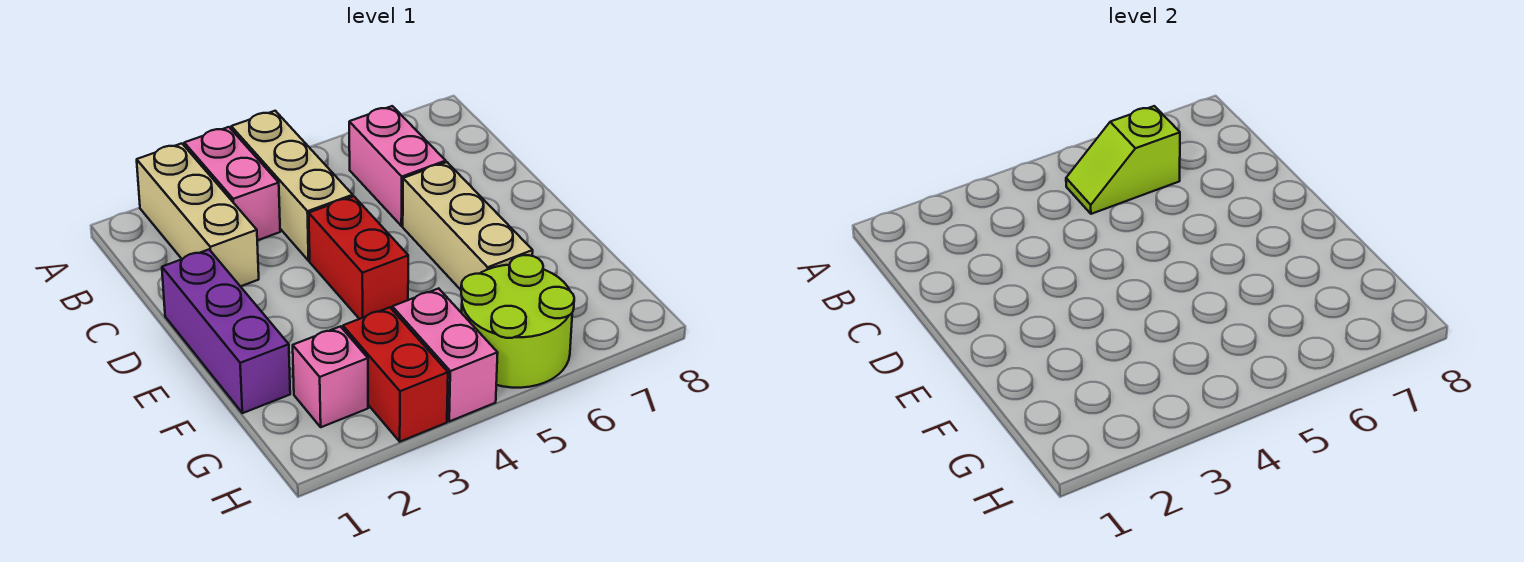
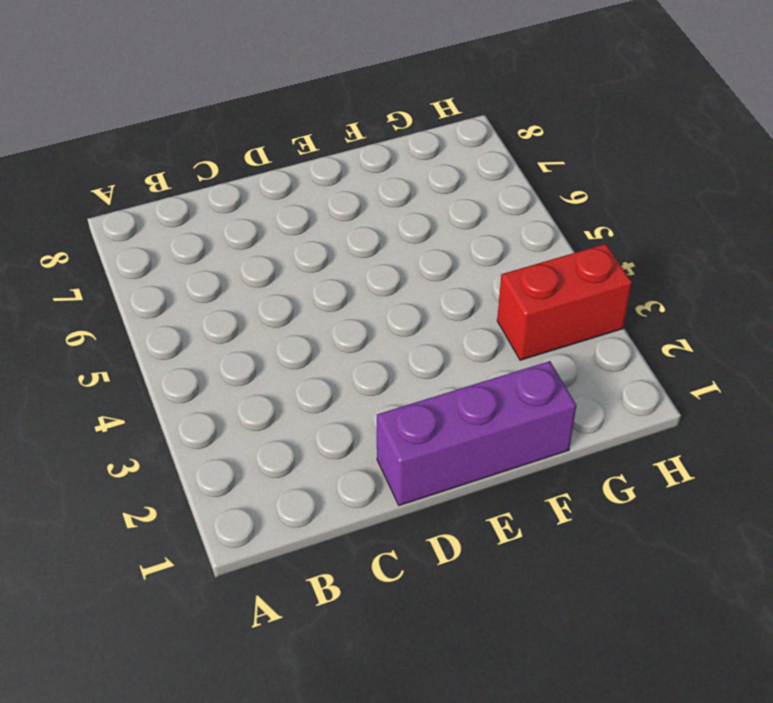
none -> tan 1x3 brick [137,143,259,286]
none -> pink 1x2 brick [184,127,280,240]
none -> tan 1x3 brick [231,111,353,261]

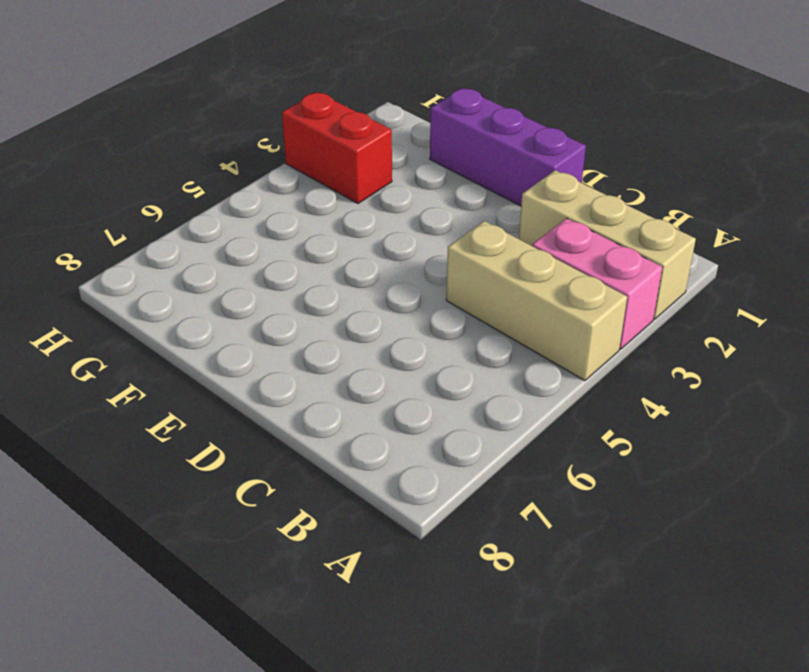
none -> pink 1x2 brick [349,106,446,226]
none -> red 1x2 brick [309,196,408,319]
none -> tan 1x3 brick [403,162,533,290]

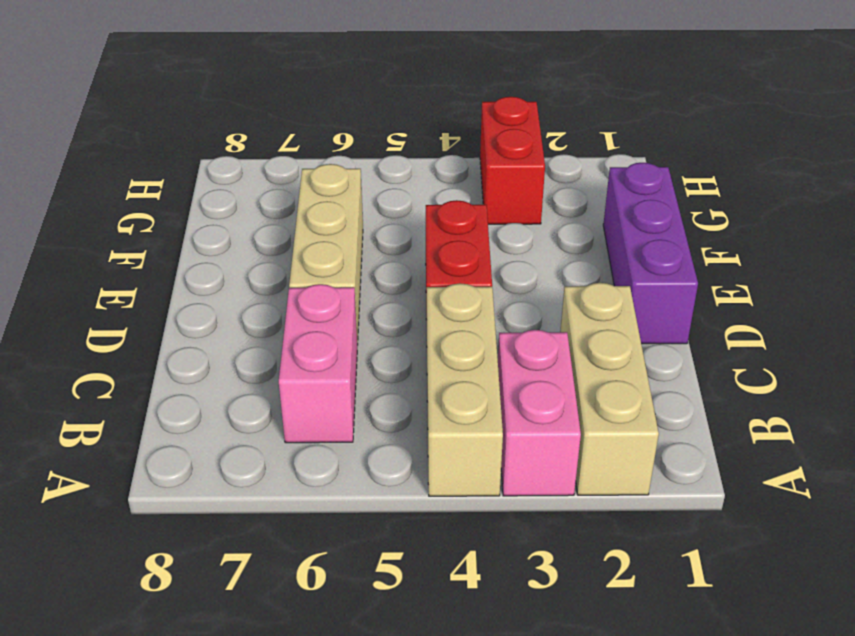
none -> pink 1x1 brick [293,326,368,427]
none -> pink 1x2 brick [392,288,498,421]
none -> lime 2x2 round brick [461,255,574,388]

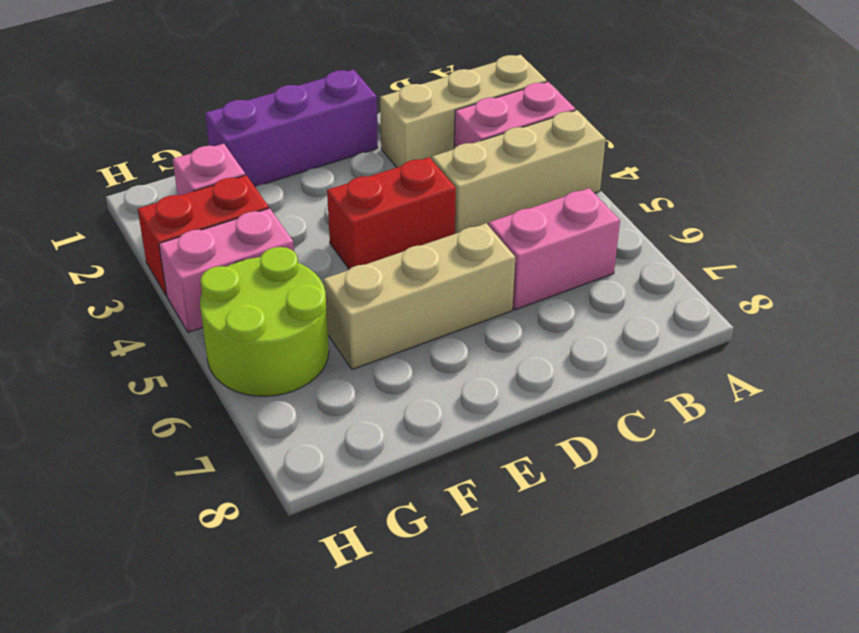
none -> lime 1x2 slope [1066,106,1180,214]

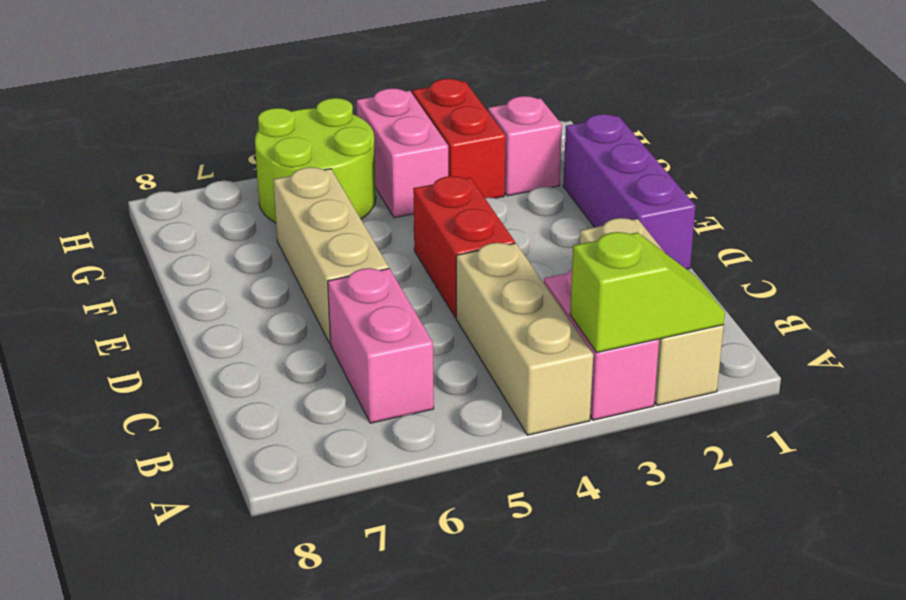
lime 1x2 slope [570,232,725,353] -> lime 1x2 slope moved to [1066,106,1180,214]

